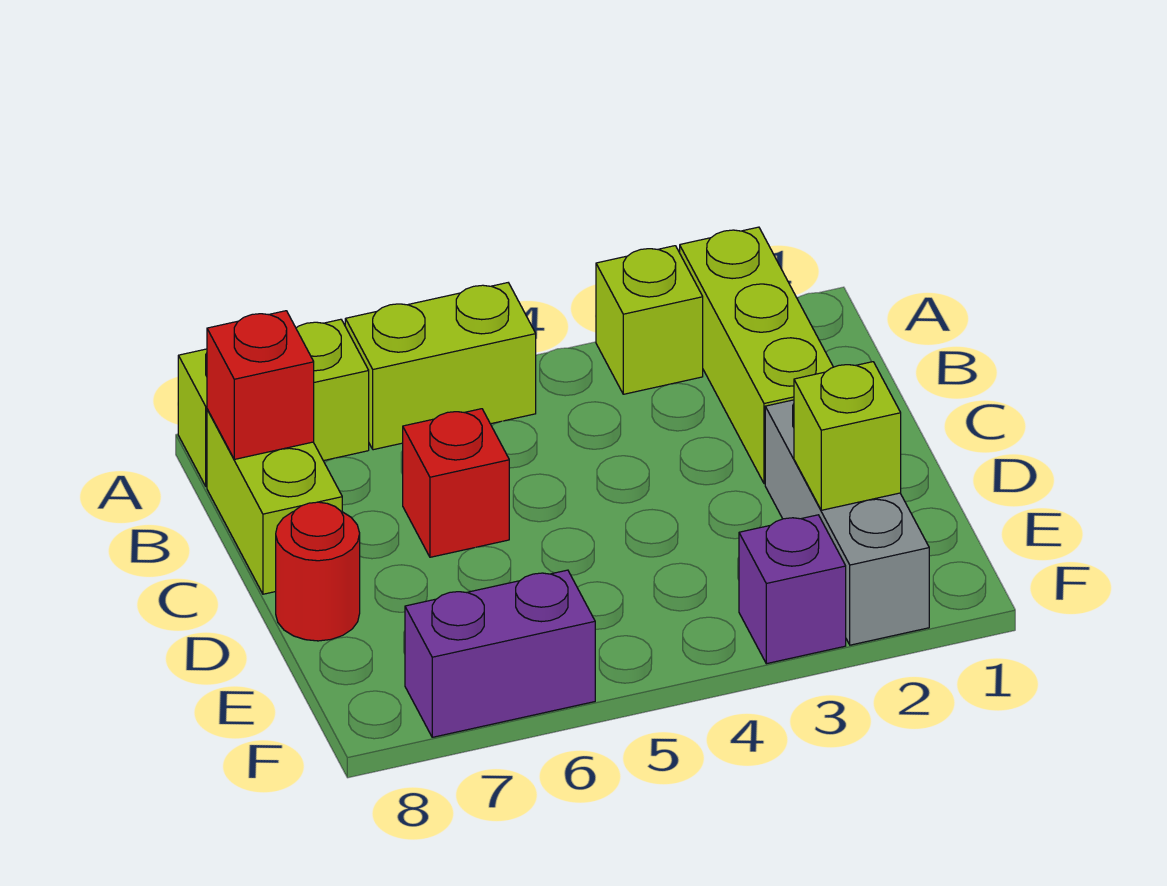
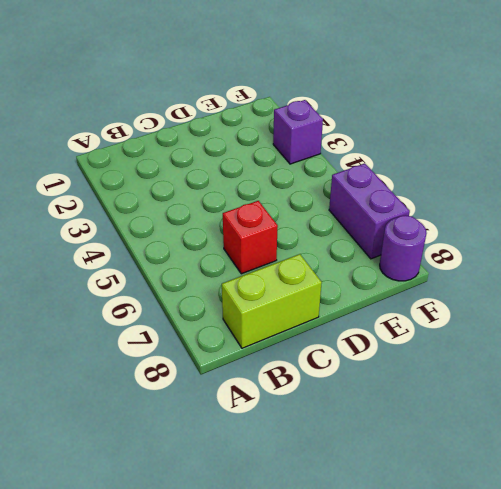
purple 1x1 round brick [380,215,427,281] -> none
none -> lime 1x3 brick [680,227,833,484]
none -> lime 1x1 brick [596,246,703,394]
none -> lime 1x2 brick [345,283,536,450]

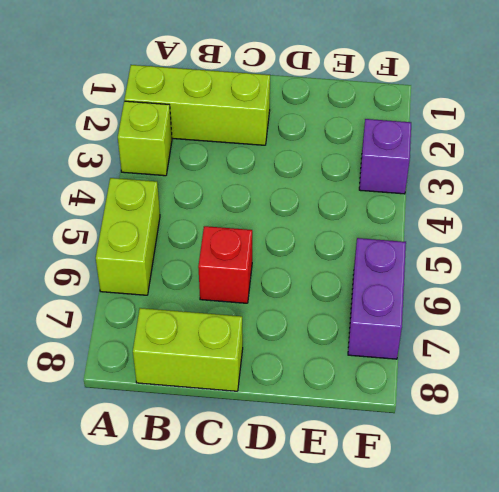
none -> lime 1x2 brick [178,319,369,486]
none -> grey 1x3 brick [765,400,929,645]
none -> red 1x1 round brick [276,502,360,641]

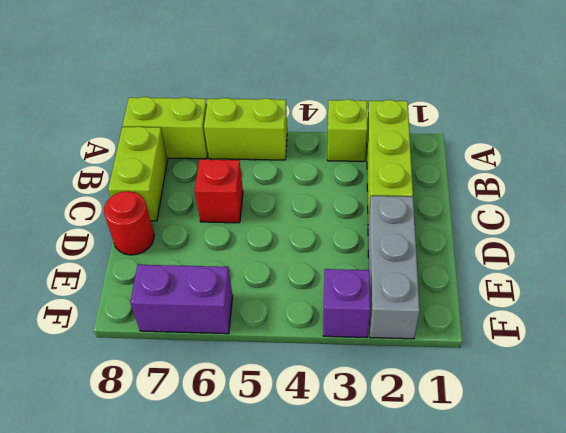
none -> red 1x1 brick [207,311,314,459]
none -> lime 1x1 brick [794,362,901,510]

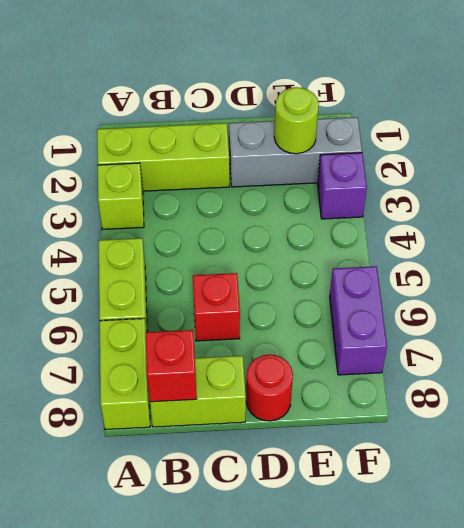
lime 1x1 round brick [274,87,319,154] -> lime 1x1 brick [794,362,901,510]

